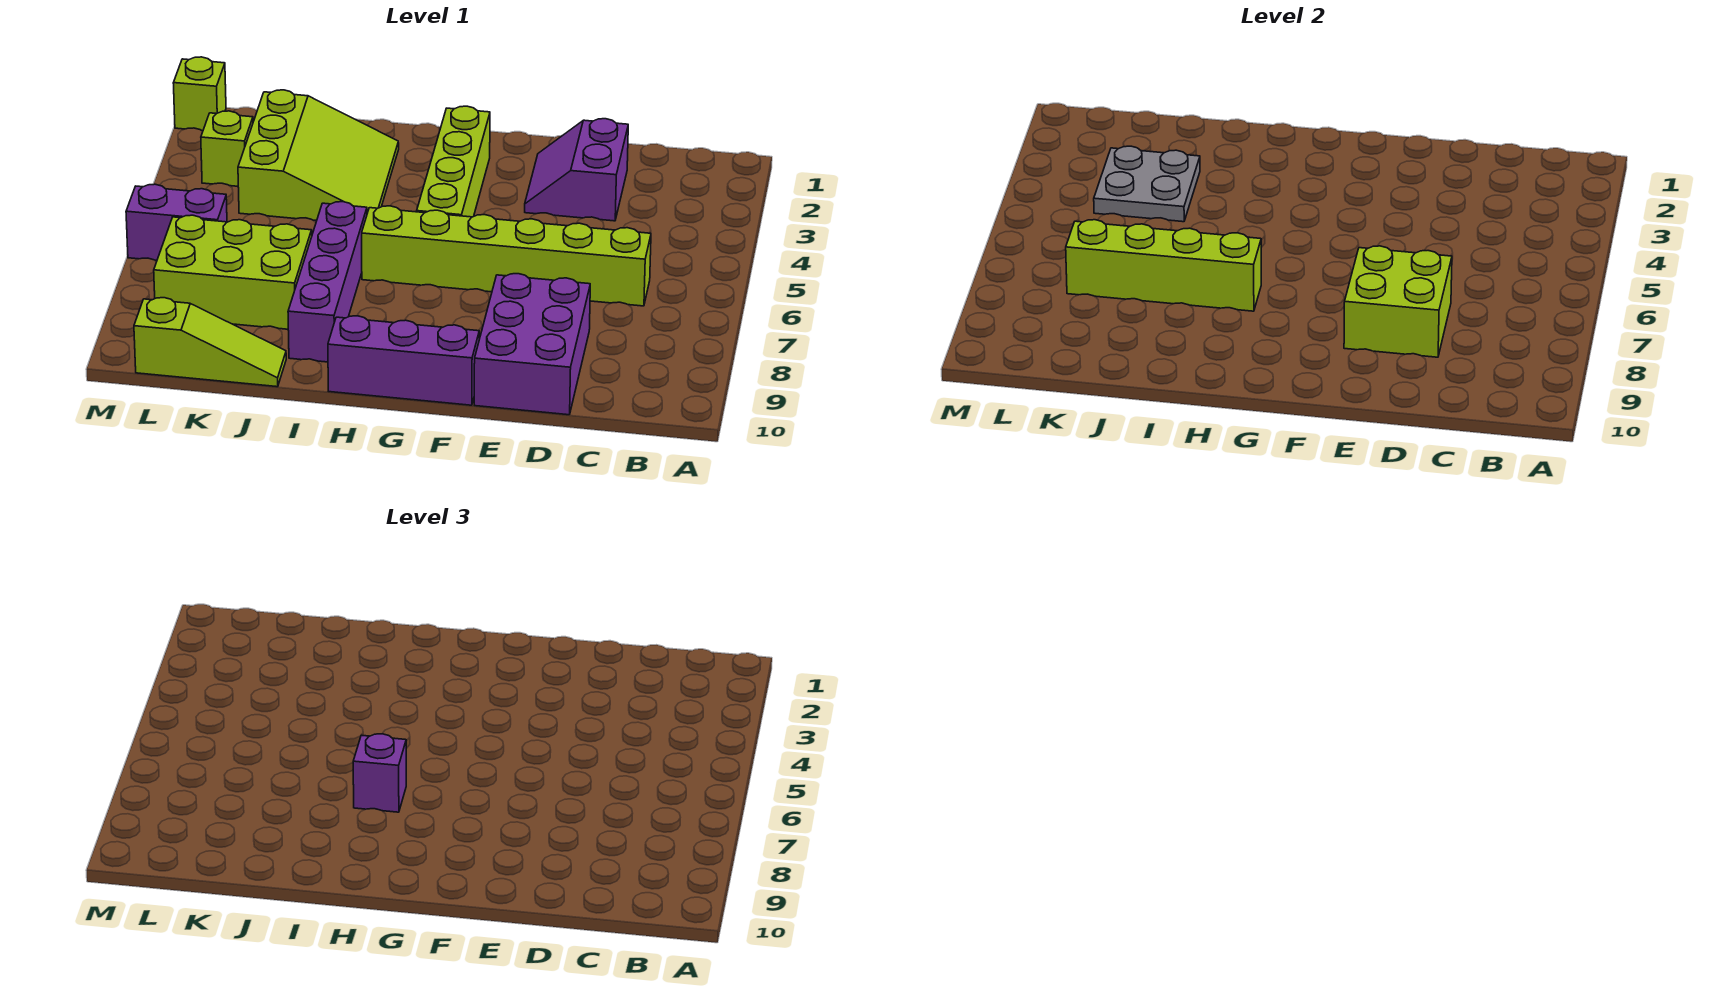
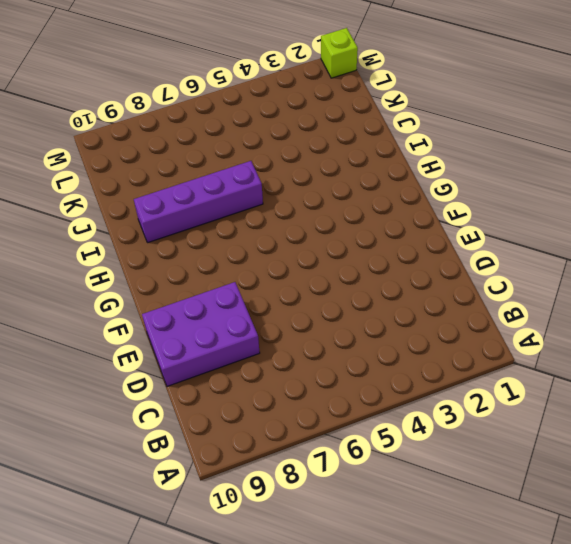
none -> lime 1x6 brick [362,206,651,306]
none -> purple 2x2 slope [525,119,628,221]
none -> purple 1x3 brick [328,316,479,405]

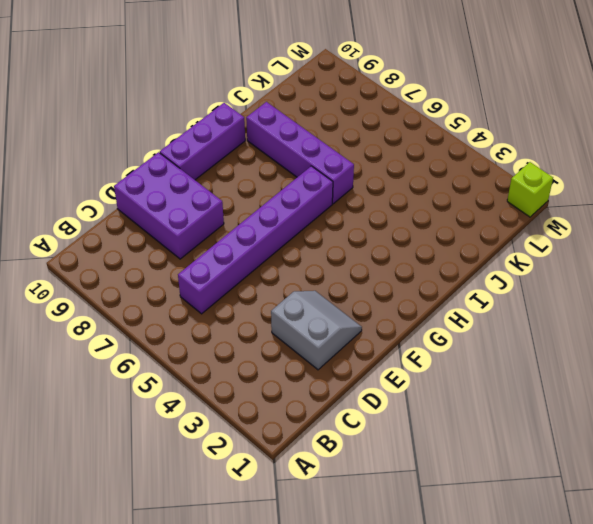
purple 1x6 brick [178,166,333,314] -> lime 1x6 brick [362,206,651,306]
grey 2x2 slope [271,291,362,370] -> purple 2x2 slope [525,119,628,221]
none -> lime 1x4 brick [417,106,490,217]
none -> lime 3x3 slope [238,90,399,221]
none -> lime 2x3 brick [154,215,312,329]

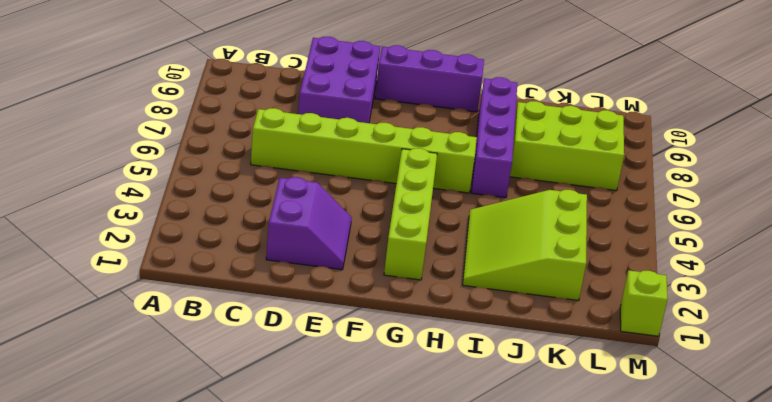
none -> lime 1x3 slope [134,298,286,387]
none -> lime 1x1 brick [201,111,253,186]
none -> purple 1x2 brick [126,184,227,261]

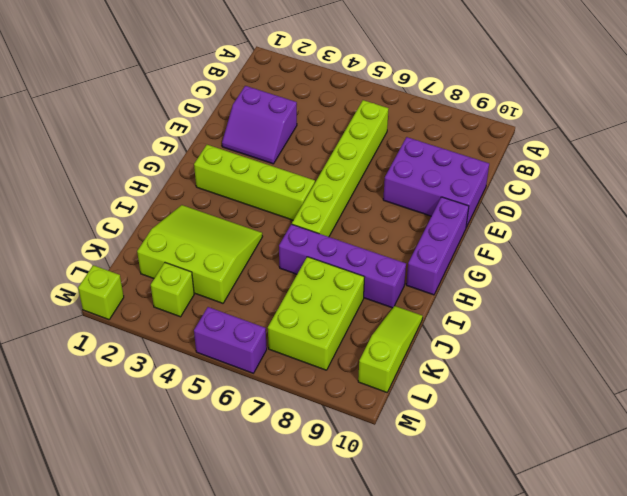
purple 1x2 brick [194,307,267,373] -> purple 1x2 brick turned to [126,184,227,261]
none -> lime 2x2 brick [1344,246,1452,357]
none -> lime 1x4 brick [1066,220,1261,311]
none -> grey 2x2 plate [1094,146,1200,222]

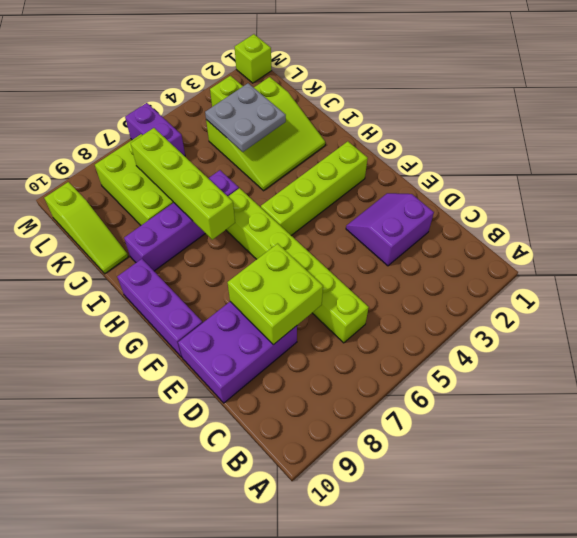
none -> purple 1x1 brick [353,734,406,812]

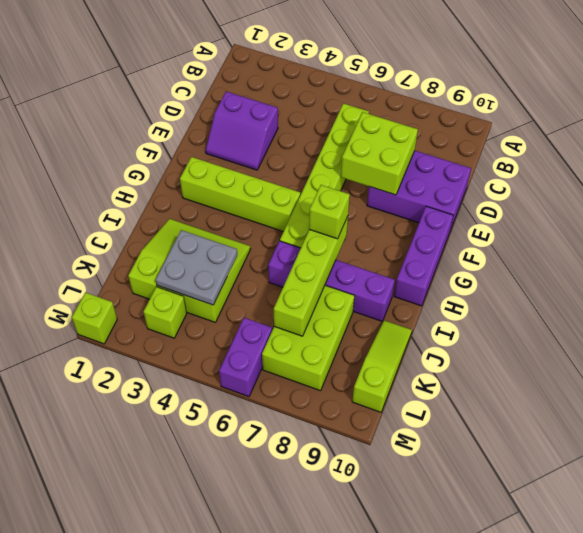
lime 1x1 brick [309,185,350,239] -> purple 1x1 brick [353,734,406,812]

